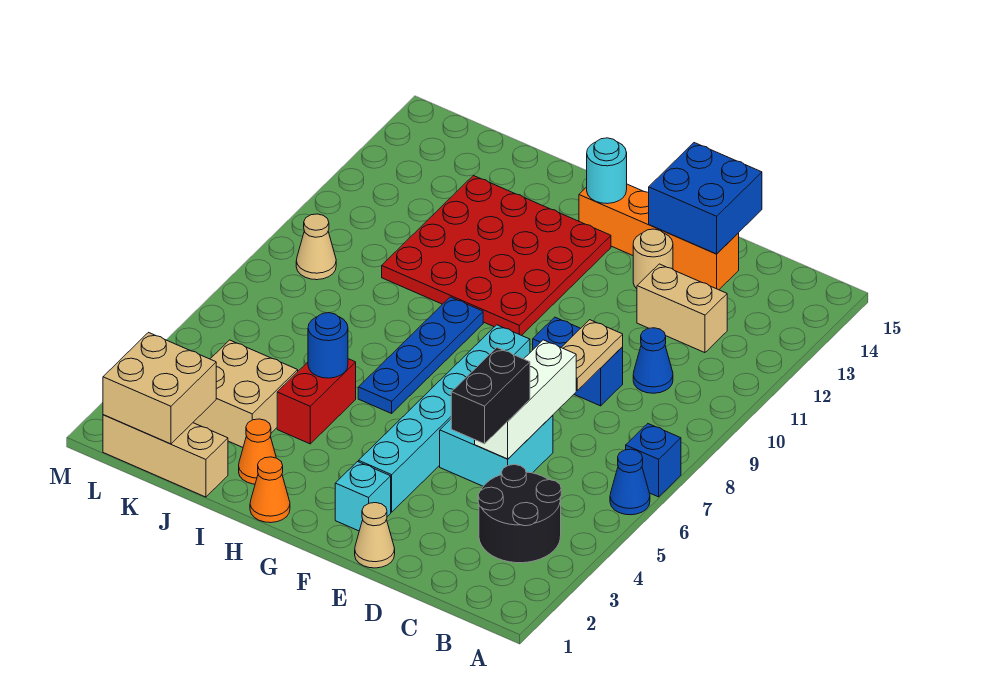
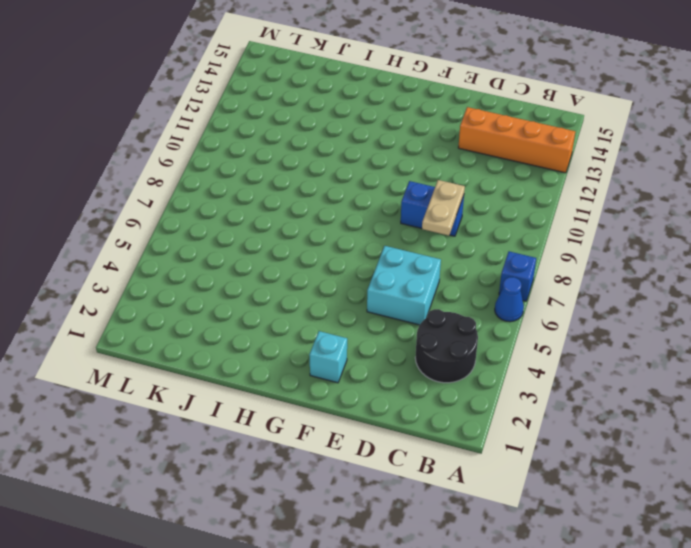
orange 1x4 brick [458,107,575,173] -> orange 1x4 brick moved to [579,184,739,290]
none -> blue 1x1 cone [633,328,673,393]
none -> tan 1x2 brick [637,264,727,353]
none -> tan 1x1 cone [355,503,395,568]

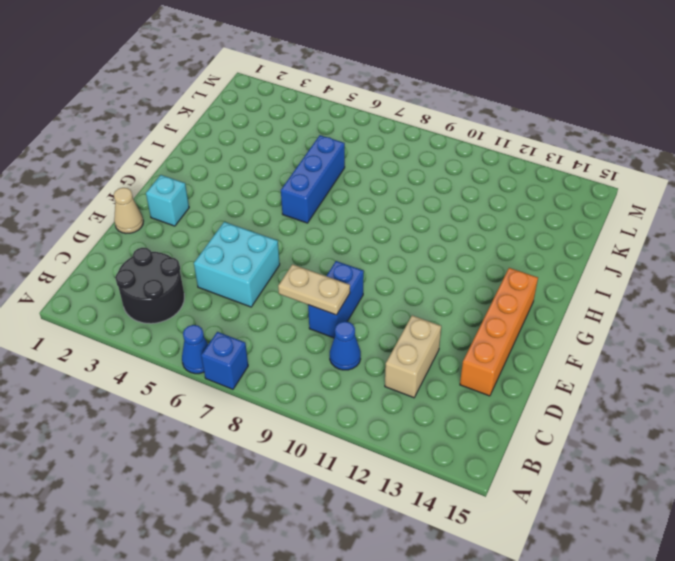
blue 1x3 brick [281,135,345,223] -> blue 1x4 plate [358,297,483,413]
none -> tan 1x1 round brick [633,229,673,289]
none -> cyan 1x6 brick [359,325,530,512]
none -> red 4x4 plate [382,176,611,336]

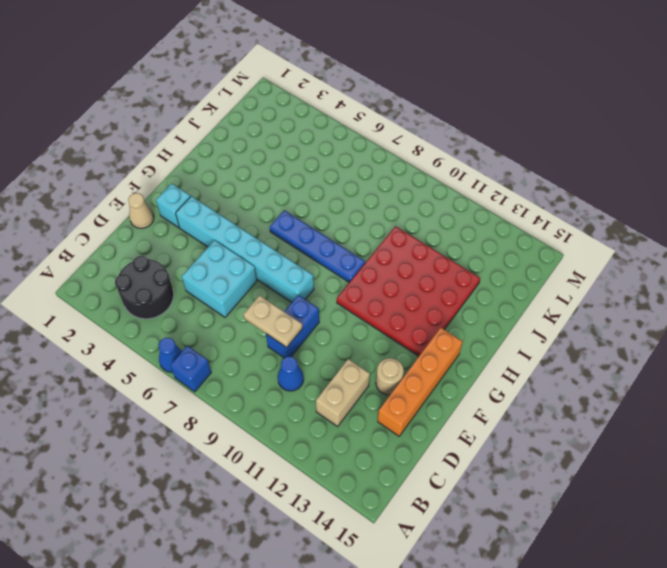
none -> orange 1x1 cone [250,457,290,523]
none -> orange 1x1 cone [239,419,276,484]
none -> red 1x2 brick [277,359,356,444]

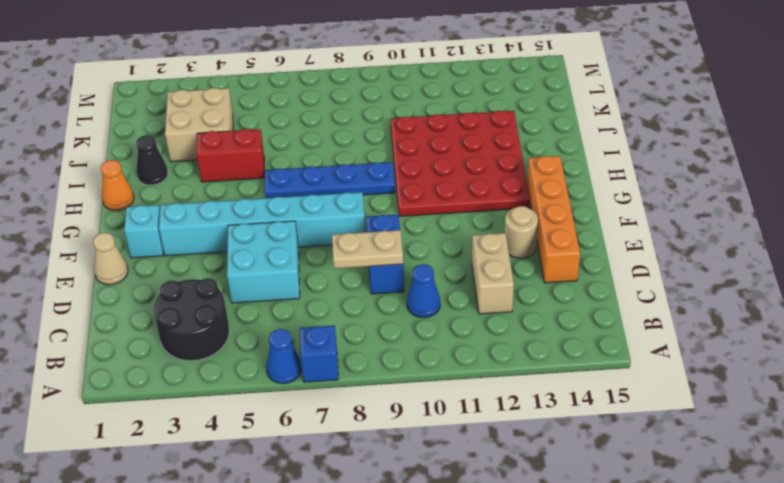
black 1x1 cone [136,135,168,185] -> orange 1x1 cone [239,419,276,484]
none -> tan 1x3 brick [103,415,228,497]
none -> tan 1x1 cone [296,214,336,280]
none -> white 1x3 brick [475,340,576,459]

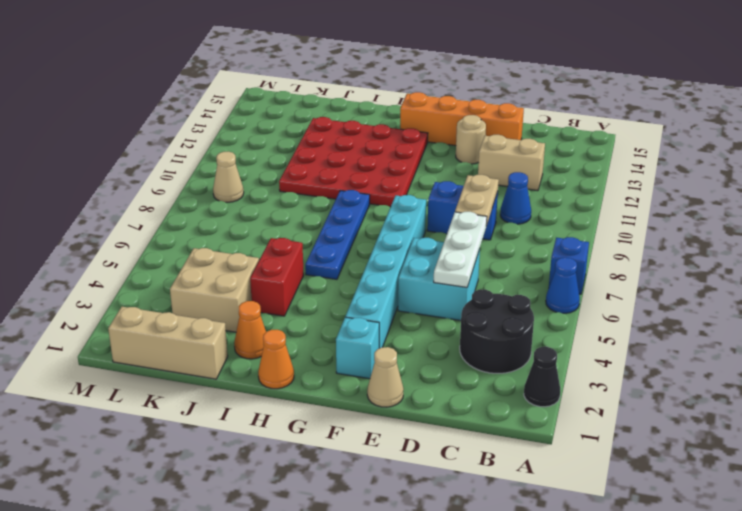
black 1x1 cone [524,347,560,407] -> none
white 1x3 plate [434,212,487,288] -> white 1x3 brick [475,340,576,459]
none -> blue 2x2 brick [649,143,762,254]
none -> cyan 1x1 round brick [587,138,627,204]
none -> blue 1x1 round brick [308,313,348,378]

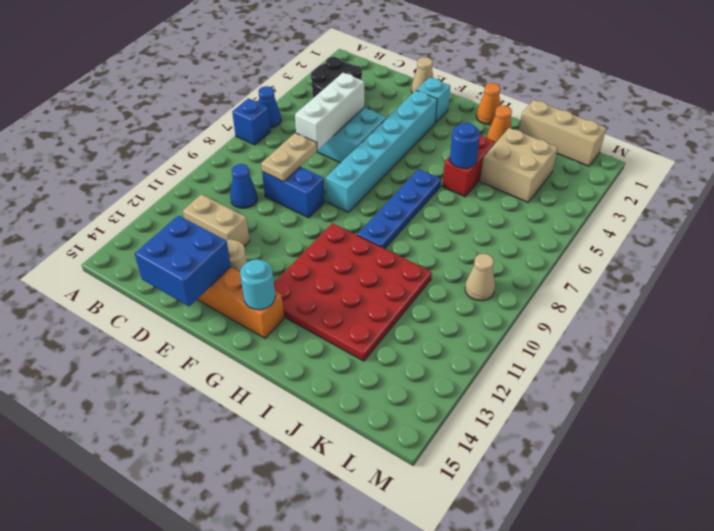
none -> tan 2x2 brick [103,333,216,444]
none -> black 1x2 brick [451,348,530,444]

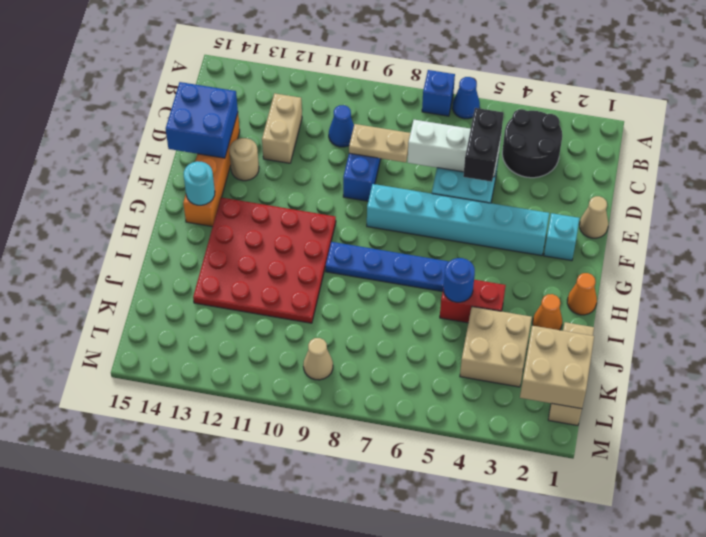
black 1x2 brick [463,108,504,182] -> black 1x2 brick turned to [451,348,530,444]

